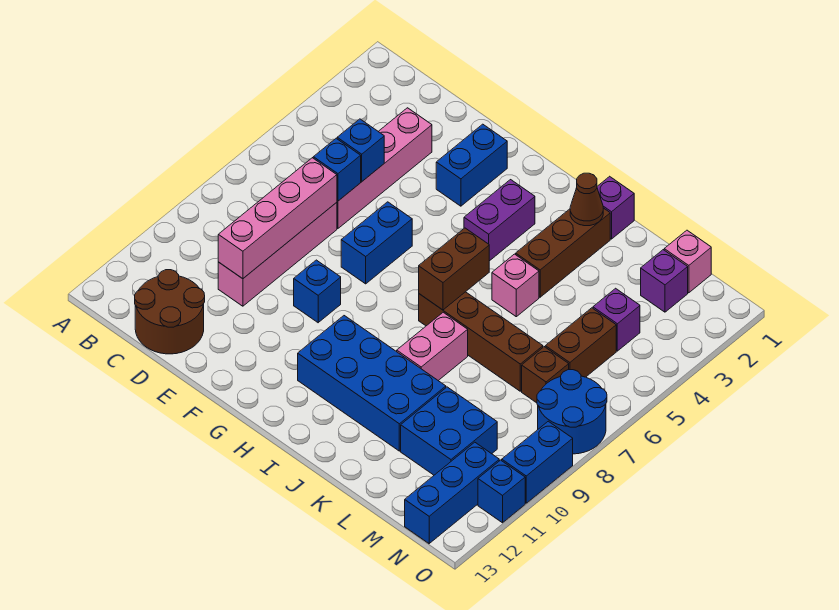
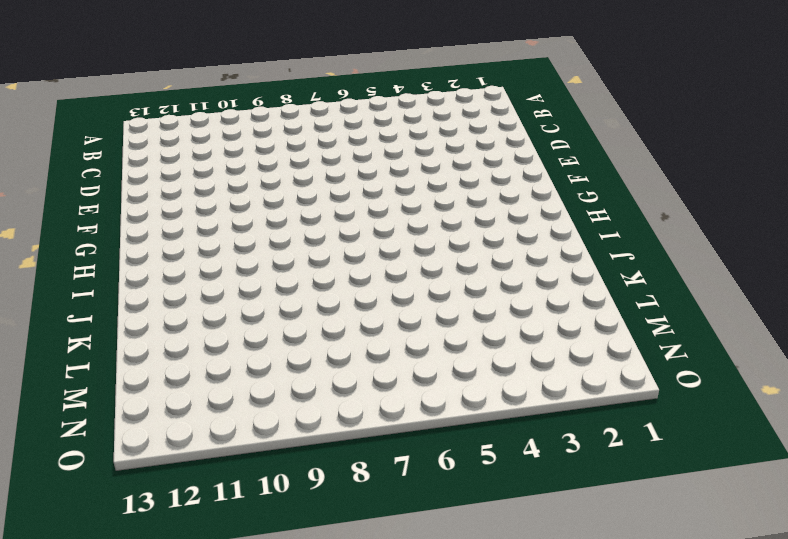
none -> brown 2x2 round brick [135,270,205,354]
none -> pink 1x4 brick [337,108,432,228]
none -> pink 1x4 brick [218,202,337,306]

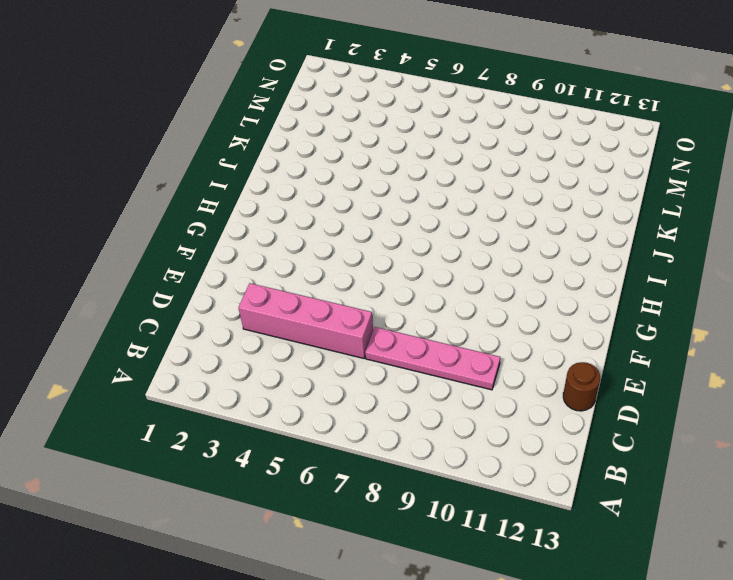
pink 1x4 plate [365,327,500,390] -> pink 1x4 brick [218,202,337,306]
brown 1x1 round brick [563,362,600,411] -> brown 2x2 round brick [135,270,205,354]
none -> blue 1x2 brick [436,124,507,206]
none -> blue 1x2 brick [341,202,412,284]
none -> blue 1x1 brick [294,260,341,323]

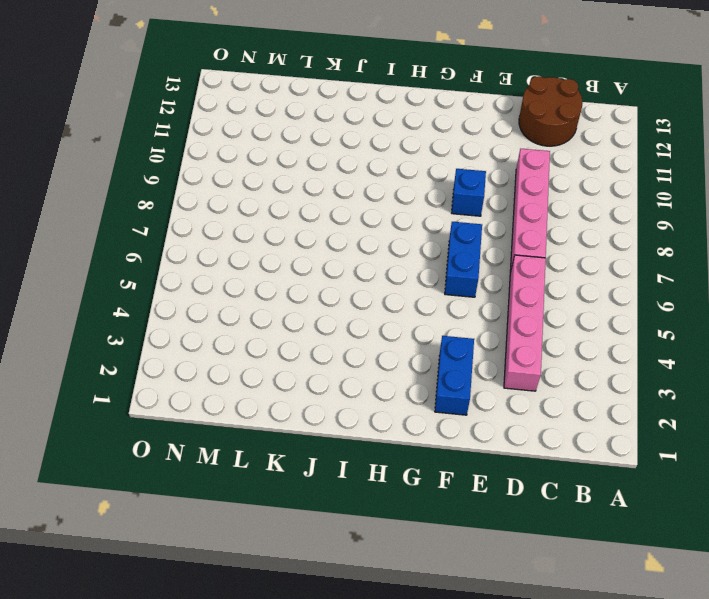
none -> purple 1x2 brick [464,180,535,261]
none -> blue 2x4 brick [298,316,446,451]
none -> brown 1x4 brick [419,292,543,391]

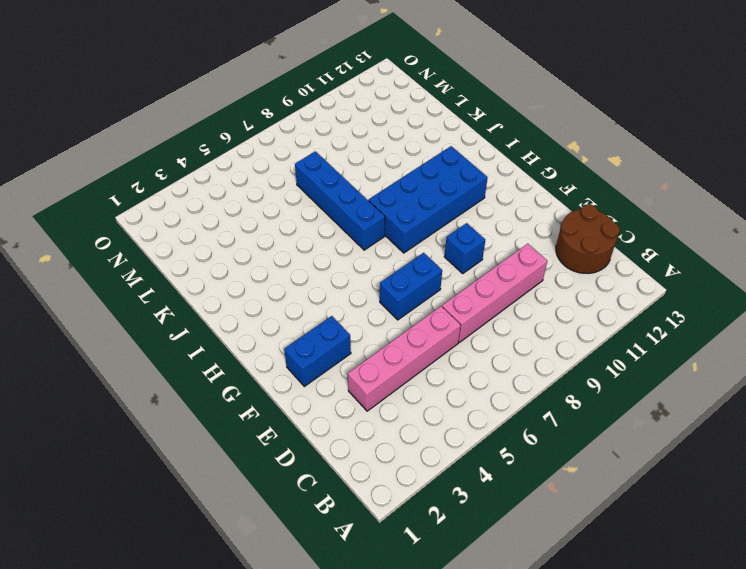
blue 2x4 brick [369,146,488,253] -> blue 2x4 brick turned to [298,316,446,451]
blue 1x4 brick [295,151,385,250] -> brown 1x4 brick [419,292,543,391]
none -> purple 1x2 brick [464,180,535,261]
none -> purple 1x1 brick [597,176,634,239]
none -> brown 1x3 brick [516,208,610,297]

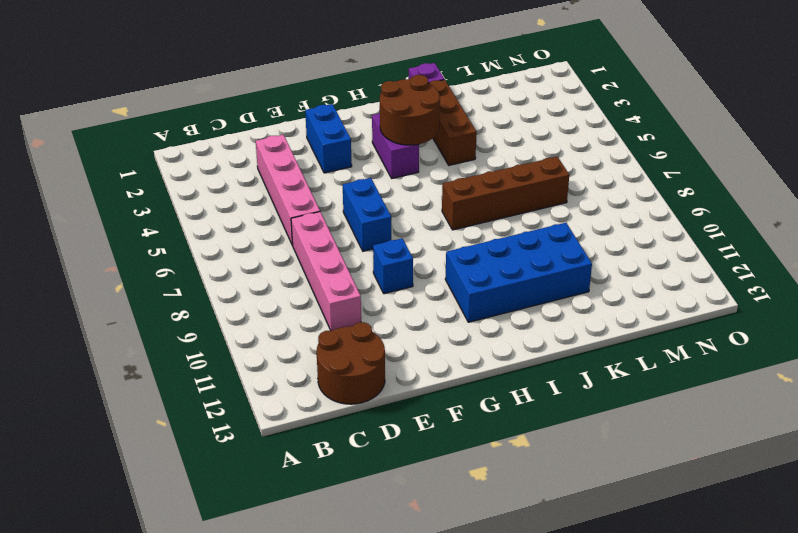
brown 2x2 round brick [380,75,440,145] -> none
none -> pink 1x1 brick [492,254,539,317]
none -> pink 1x2 brick [397,312,468,380]
none -> blue 2x2 brick [401,387,497,475]

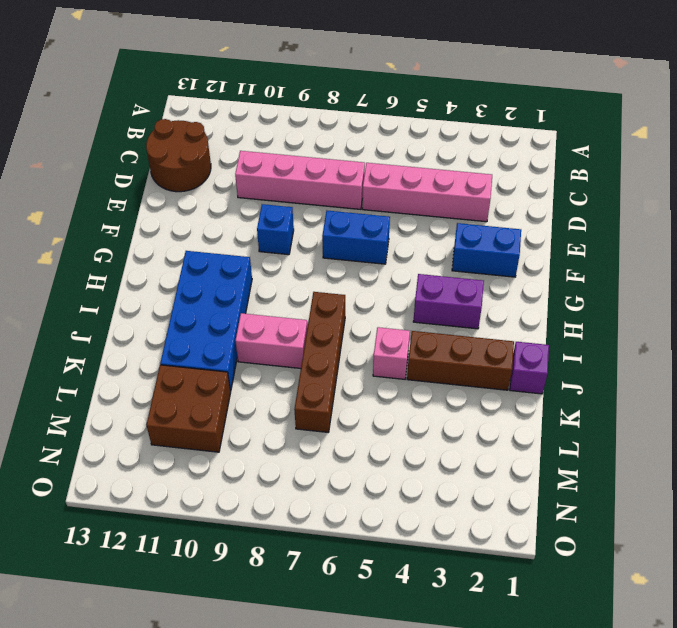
brown 2x2 brick [146,365,231,452] -> blue 2x2 brick [401,387,497,475]
none -> pink 1x1 brick [664,230,711,293]
none -> purple 1x1 brick [641,250,688,312]
none -> purple 1x1 brick [593,288,640,351]

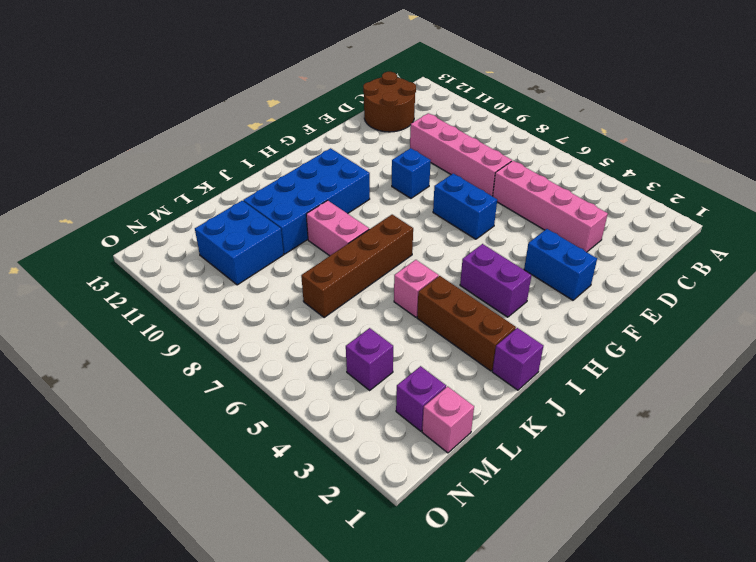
none -> brown 1x2 brick [545,308,616,377]
none -> brown 1x1 brick [522,347,569,403]
none -> blue 2x2 round brick [537,370,607,454]

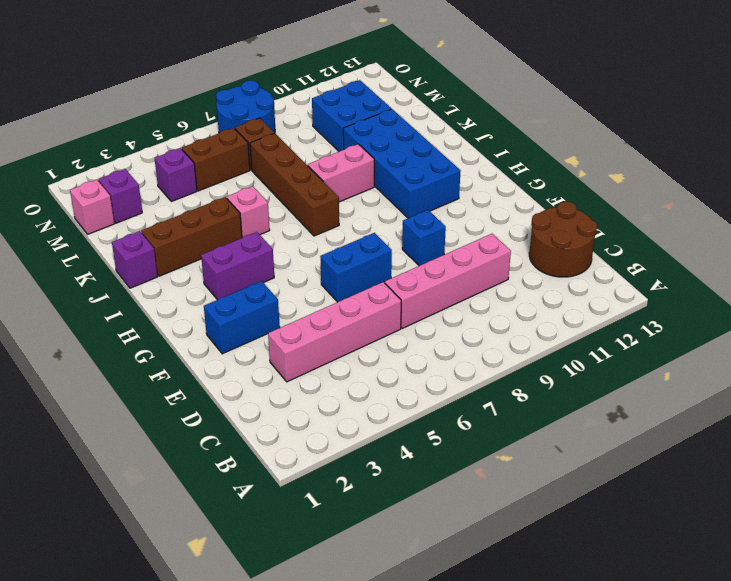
none -> blue 1x3 brick [405,442,499,544]
none -> blue 1x2 brick [502,421,573,503]
none -> blue 1x1 brick [478,460,525,523]

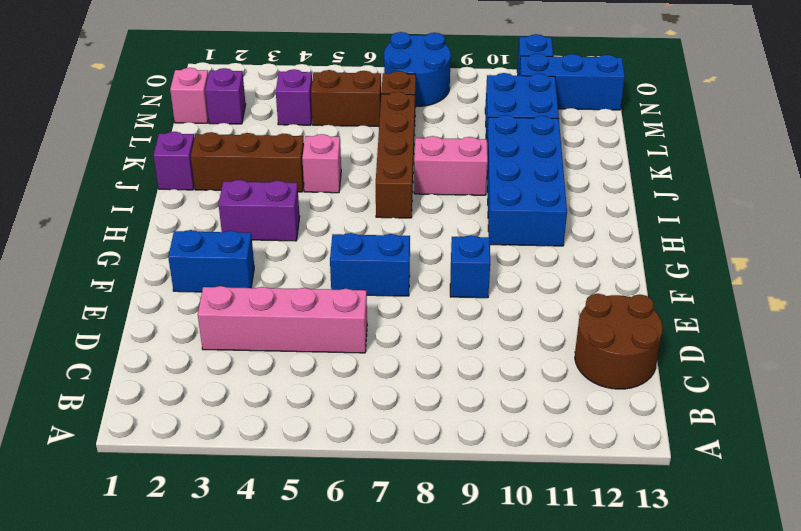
none -> pink 1x4 brick [218,202,337,306]
none -> blue 1x2 brick [502,421,573,503]
none -> blue 1x1 brick [337,119,384,181]

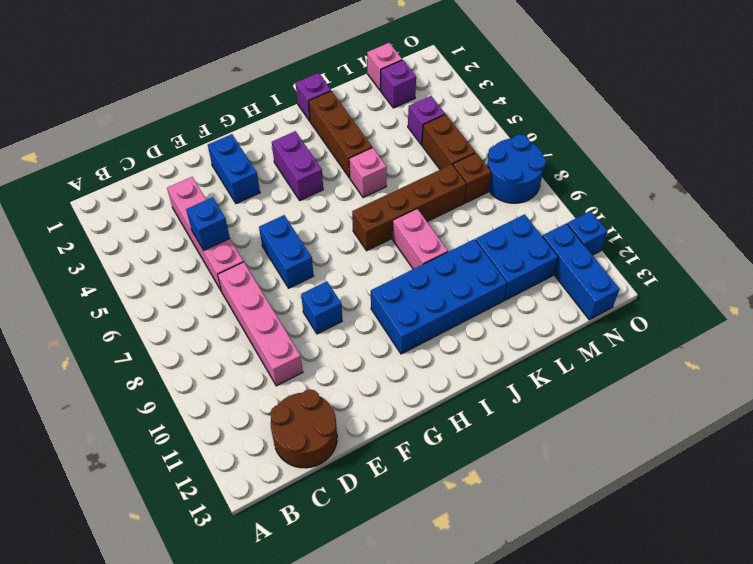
none -> blue 1x2 brick [502,421,573,503]
none -> blue 1x1 brick [313,138,361,201]
none -> pink 1x4 brick [218,158,337,279]

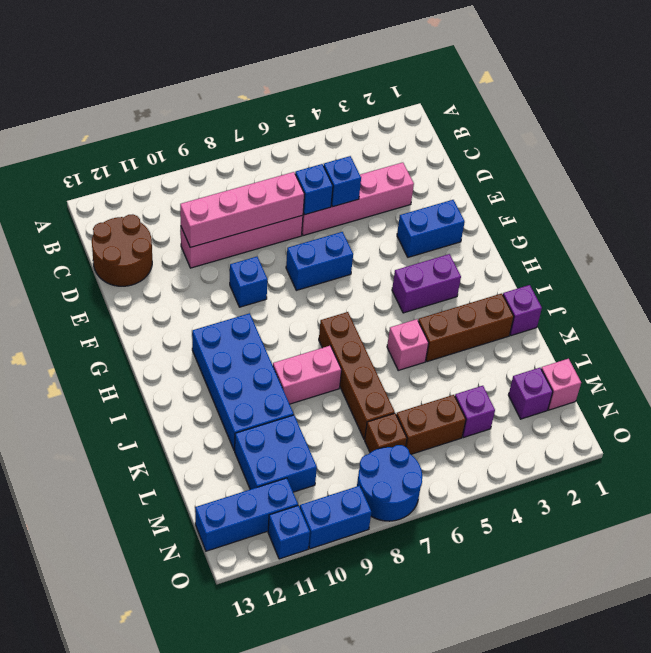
none -> brown 1x2 brick [419,228,489,310]
none -> brown 1x1 cone [570,173,603,226]

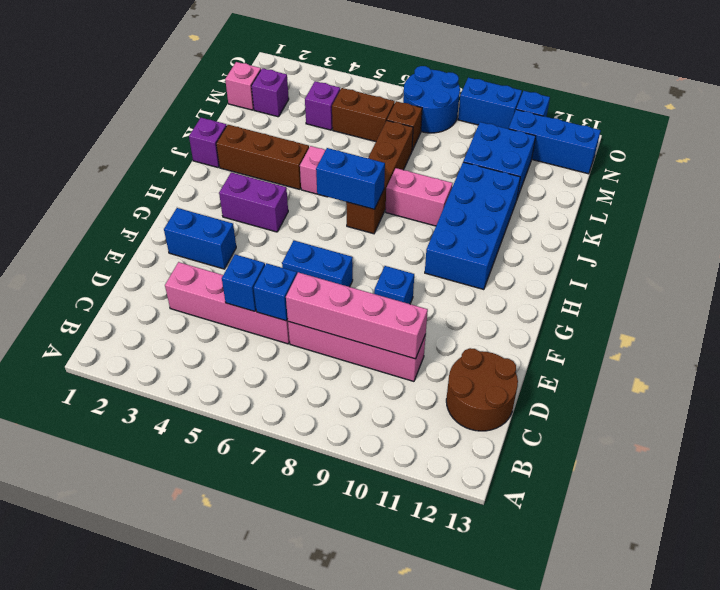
blue 1x2 brick [316,148,385,209] -> brown 1x2 brick [419,228,489,310]
none -> brown 1x1 cone [570,173,603,226]

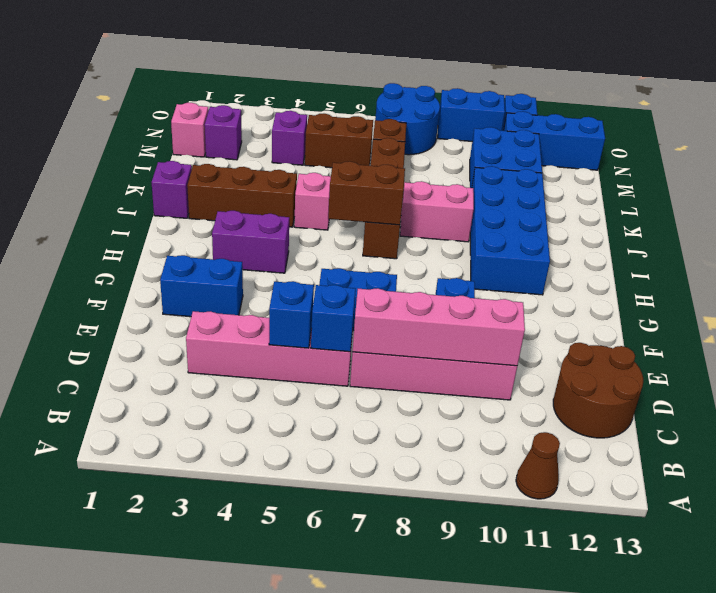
brown 1x1 cone [516,432,560,499] -> brown 1x1 cone moved to [570,173,603,226]

